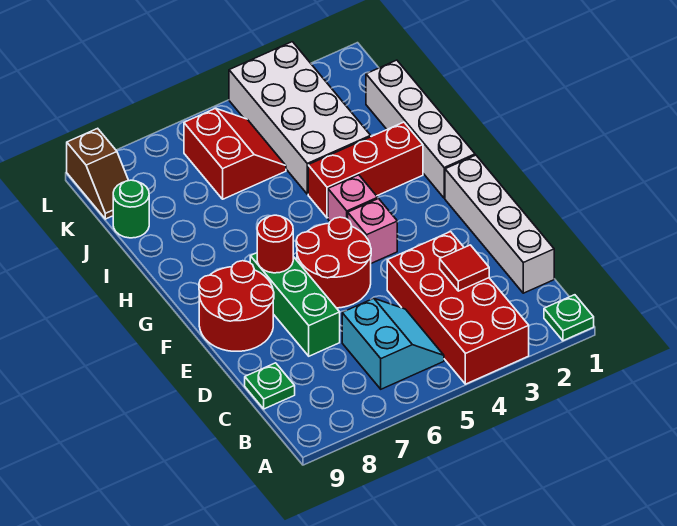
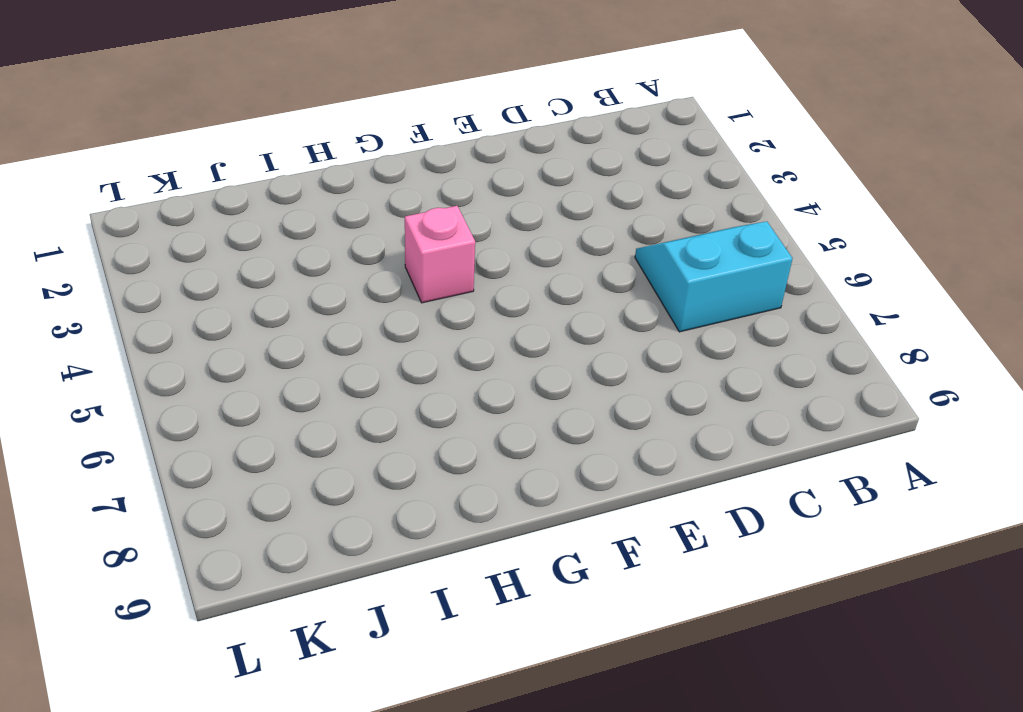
none -> green 1x1 plate [544,295,594,341]
none -> red 2x4 brick [387,232,529,384]
none -> white 1x4 brick [445,155,554,293]

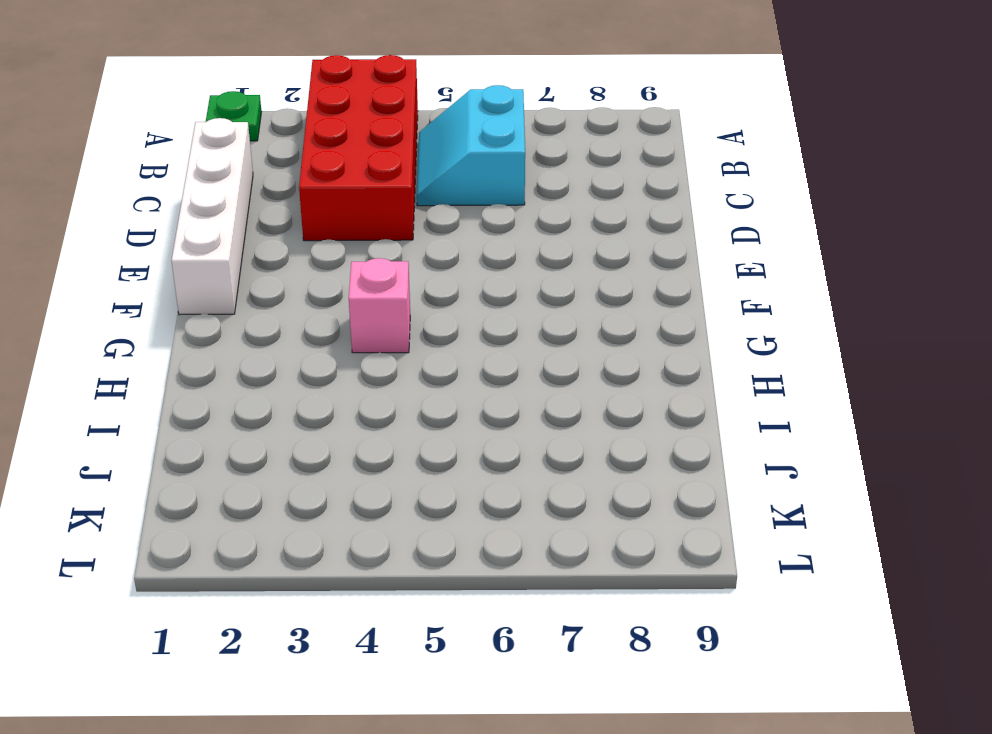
none -> green 1x1 plate [245,363,295,409]
none -> green 1x3 brick [250,253,340,356]
none -> red 2x2 round brick [296,217,371,308]

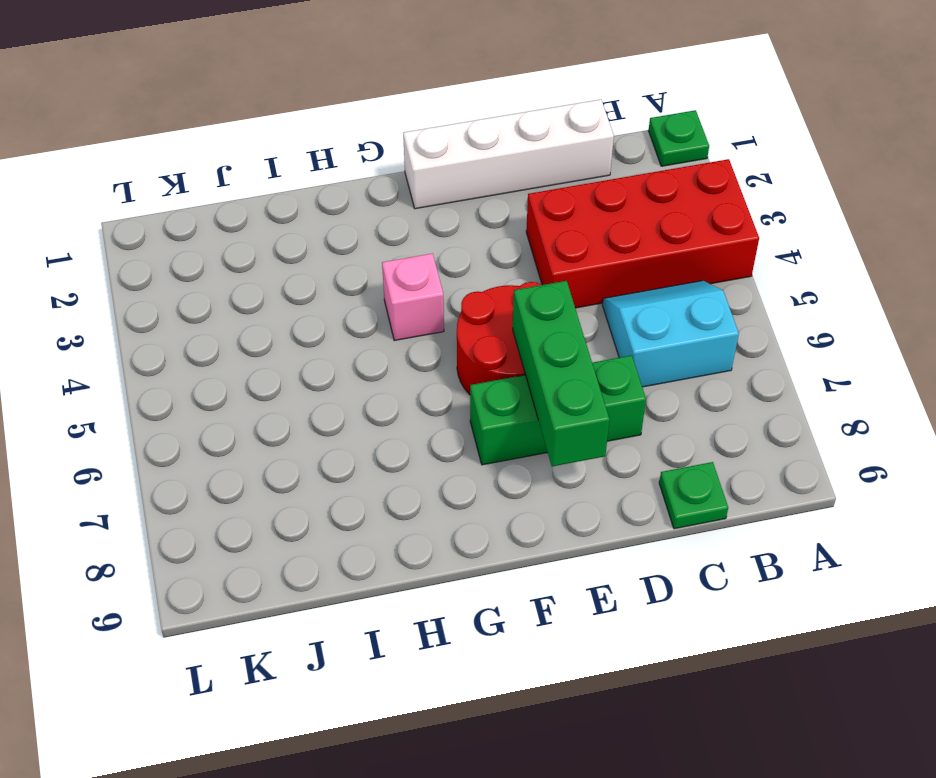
green 1x3 brick [513,281,610,466] -> none
none -> red 2x2 round brick [199,261,274,351]
none -> pink 1x1 brick [348,199,397,263]
none -> white 1x4 brick [366,60,475,198]

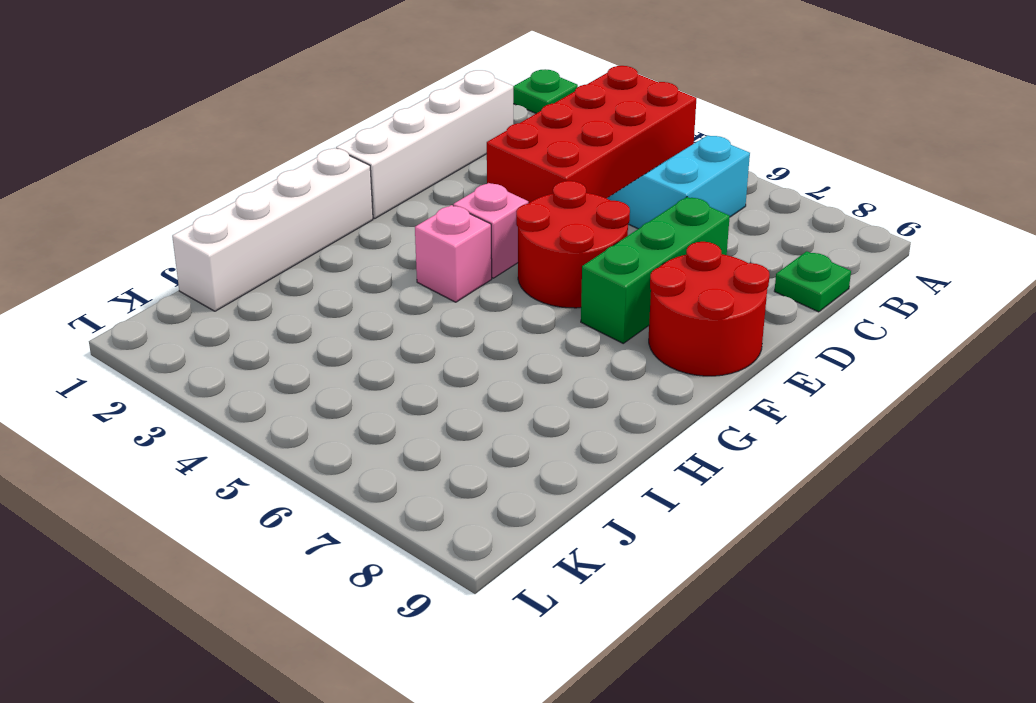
none -> red 1x3 brick [308,122,423,218]
none -> white 2x4 brick [229,42,371,194]
none -> red 2x2 slope [184,108,286,199]

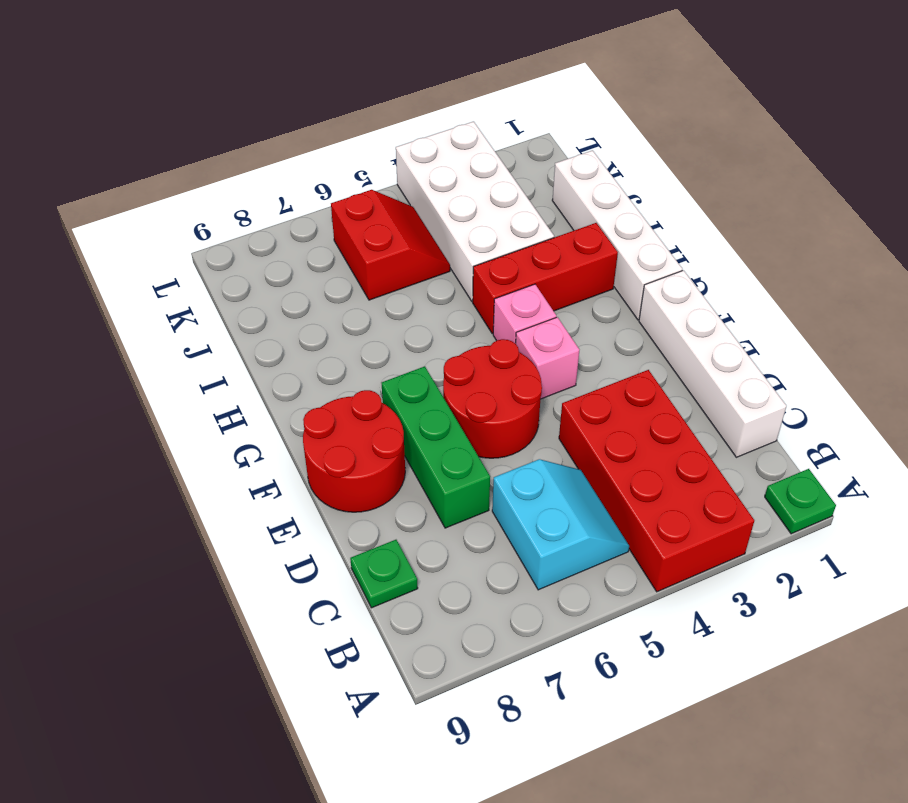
none -> green 1x1 round brick [113,180,149,238]
none -> brown 1x2 slope [67,128,129,219]
none -> red 1x1 tile [440,245,489,291]

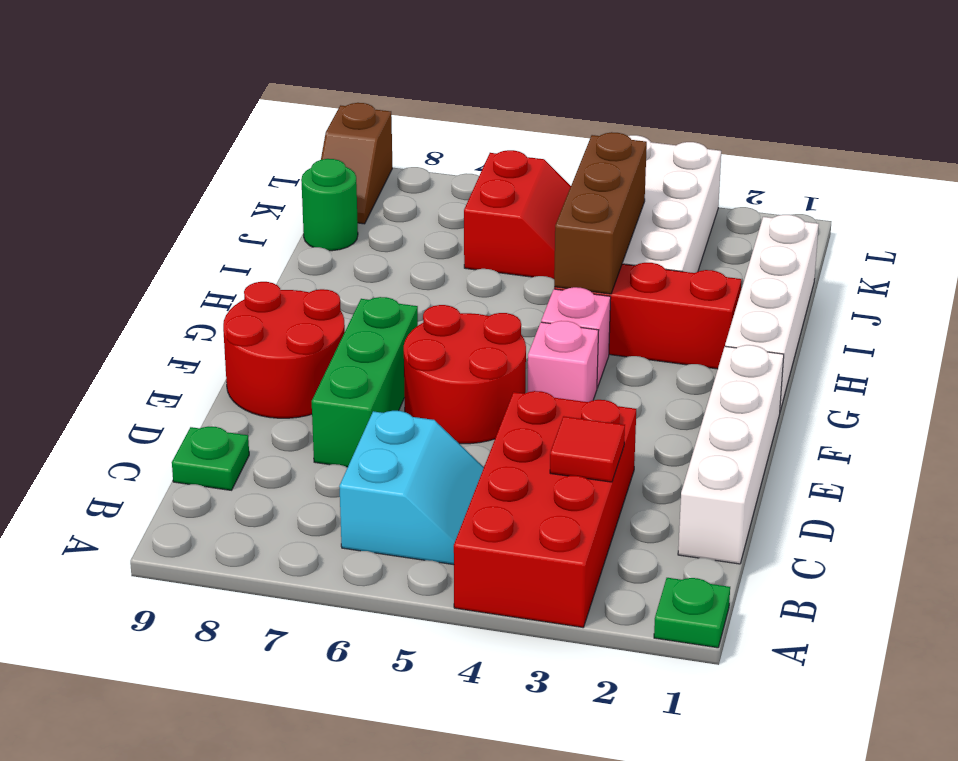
brown 1x3 brick [554,132,647,294] -> none
none -> red 1x1 round brick [257,215,293,273]

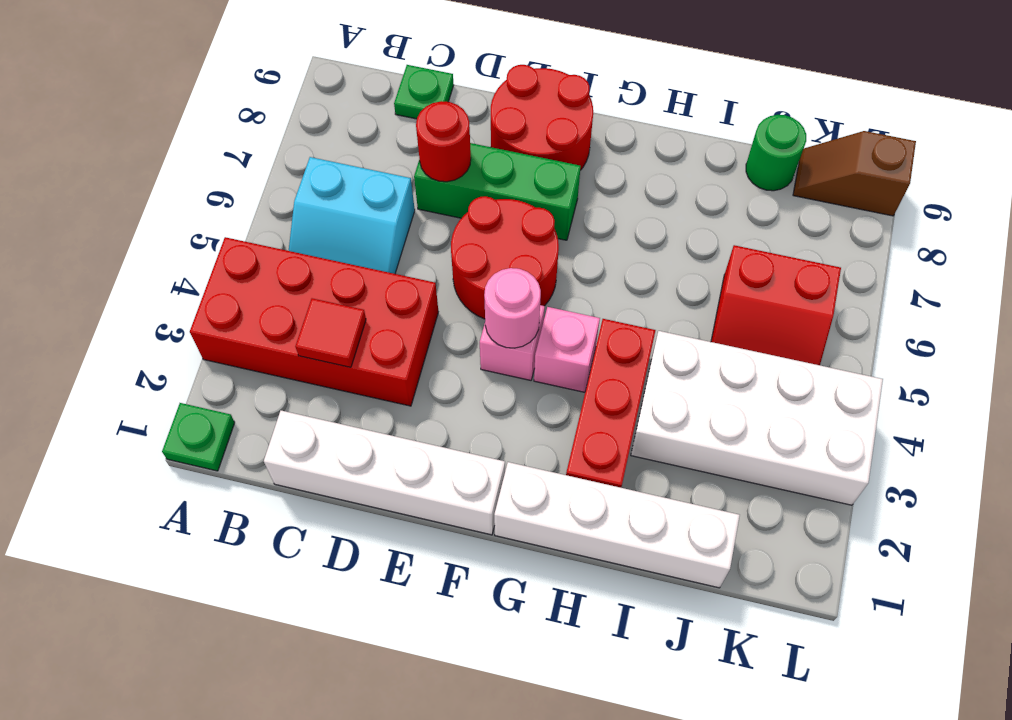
red 1x1 round brick [416,101,471,182] -> red 1x1 round brick moved to [257,215,293,273]
pink 1x1 round brick [484,268,541,348] -> none

